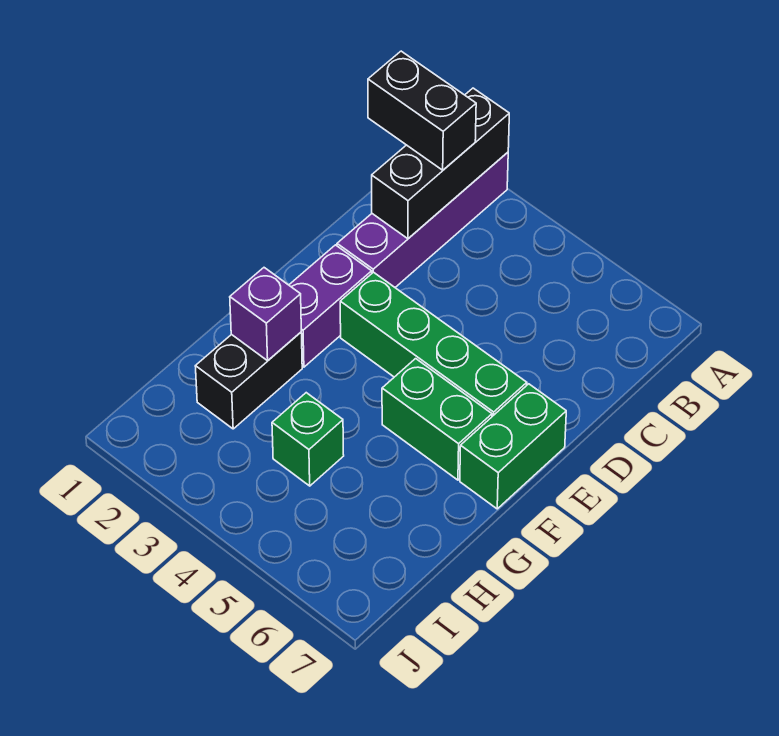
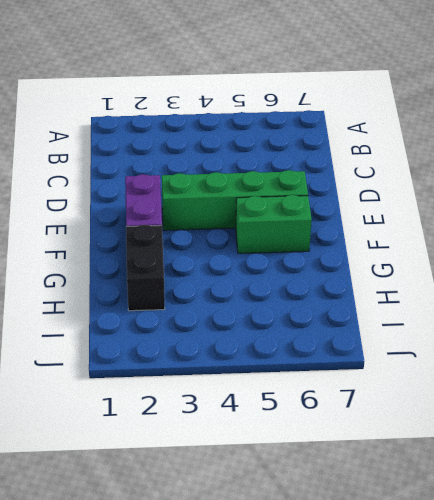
none -> purple 1x4 brick [337,152,508,287]
none -> green 1x2 brick [460,384,566,509]

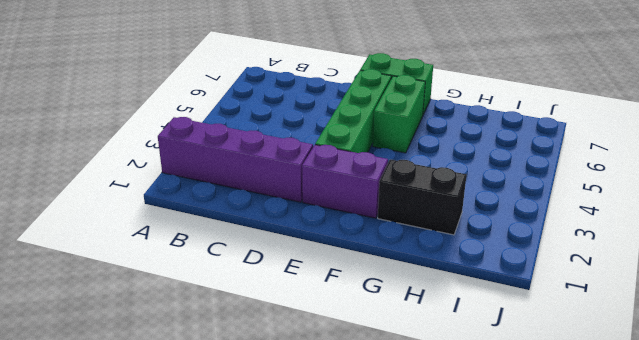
none -> green 1x1 brick [272,393,344,486]
none -> black 1x3 brick [372,88,509,239]

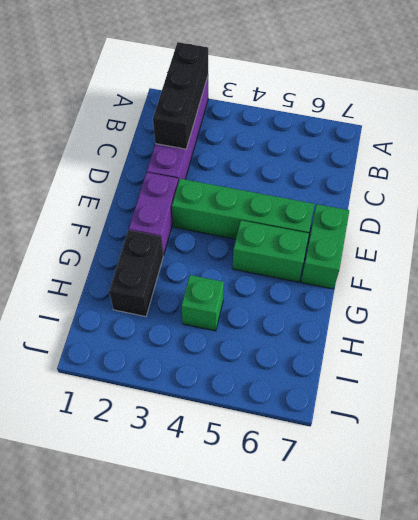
none -> purple 1x1 brick [230,268,301,361]
none -> black 1x2 brick [368,51,476,170]

